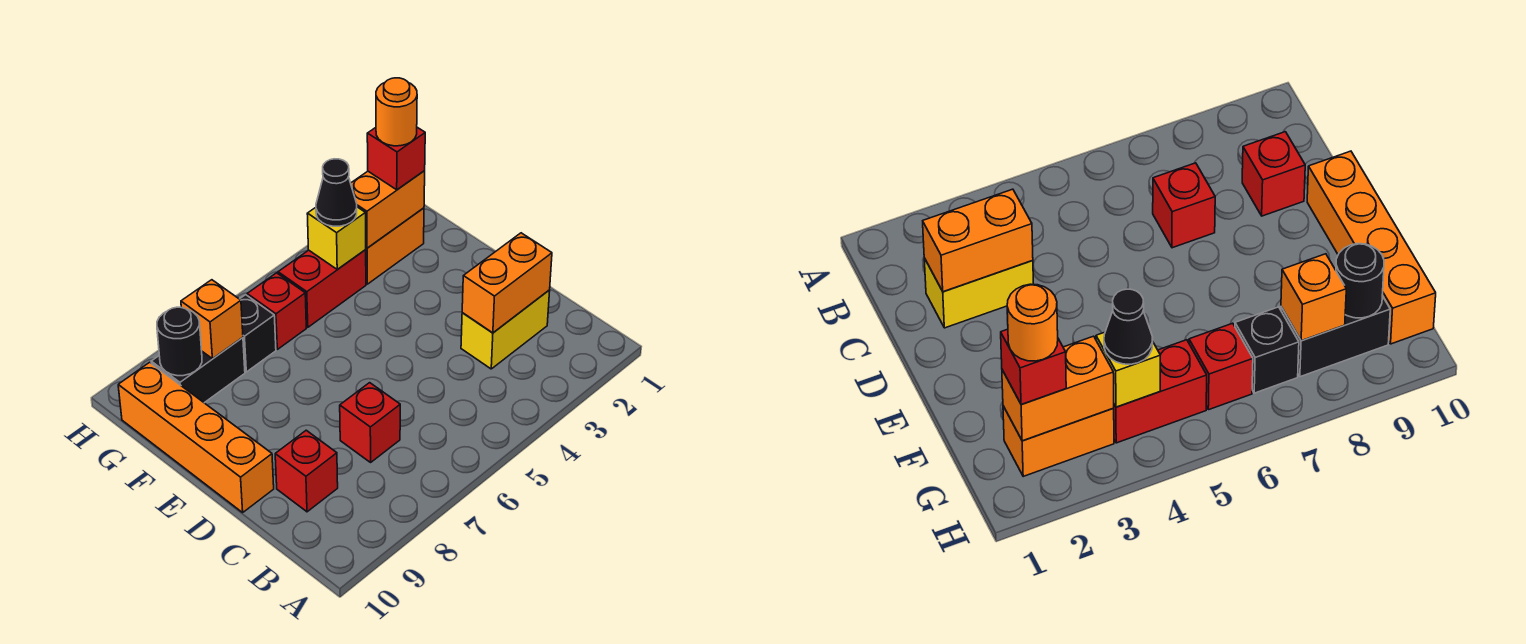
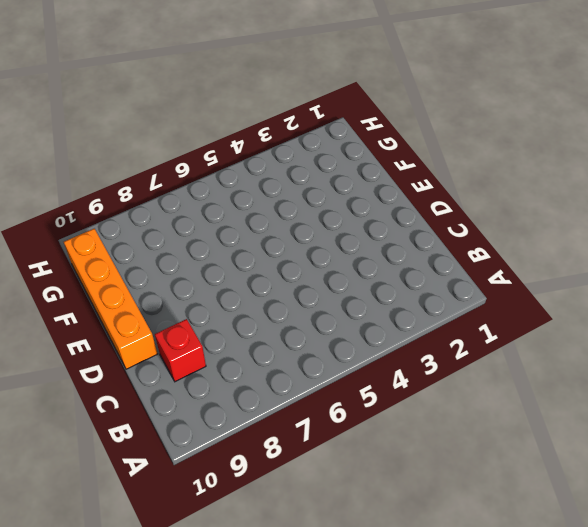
none -> yellow 1x2 brick [461,290,550,369]
none -> red 1x1 brick [340,383,400,462]
none -> orange 1x2 brick [365,208,424,284]

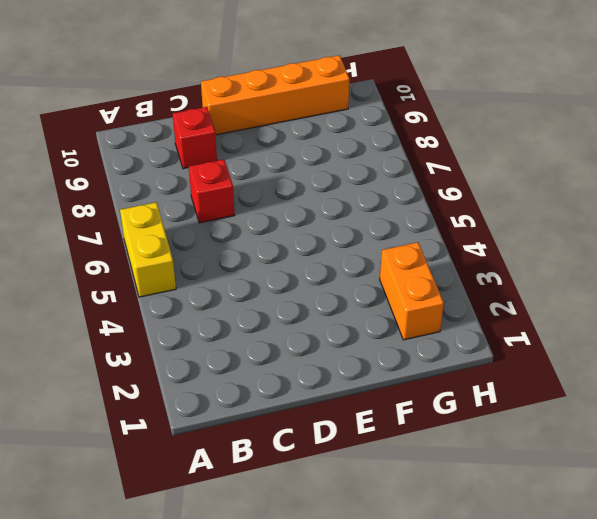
yellow 1x2 brick [120,202,176,297] -> yellow 1x2 brick moved to [461,290,550,369]
none -> red 1x2 brick [278,250,366,327]
none -> red 1x1 brick [247,273,306,349]
none -> black 1x1 brick [240,295,276,372]

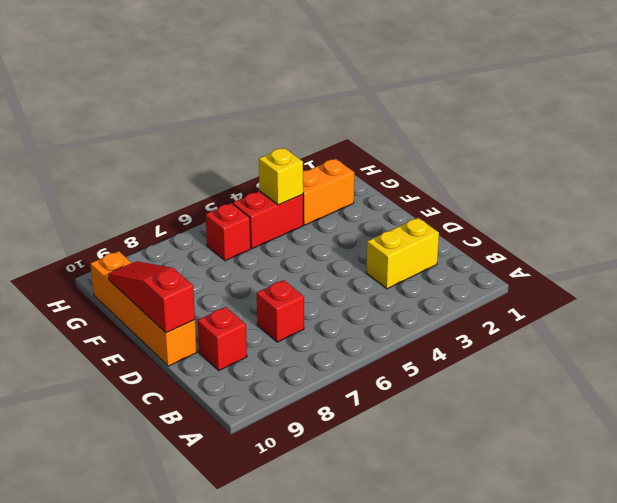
red 1x3 slope [108,261,195,333] -> none
none -> black 1x1 brick [240,295,276,372]
none -> black 1x2 brick [151,337,245,403]
none -> orange 1x2 brick [462,233,552,333]

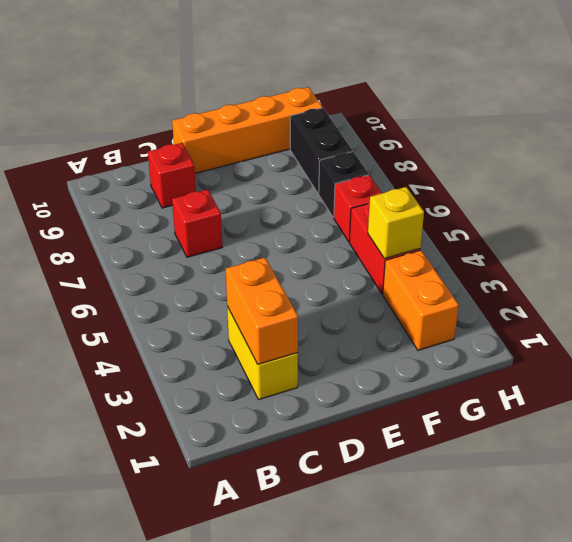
none -> orange 1x2 brick [351,171,425,248]
none -> orange 1x1 brick [181,280,243,359]
none -> black 1x1 round brick [157,307,202,376]

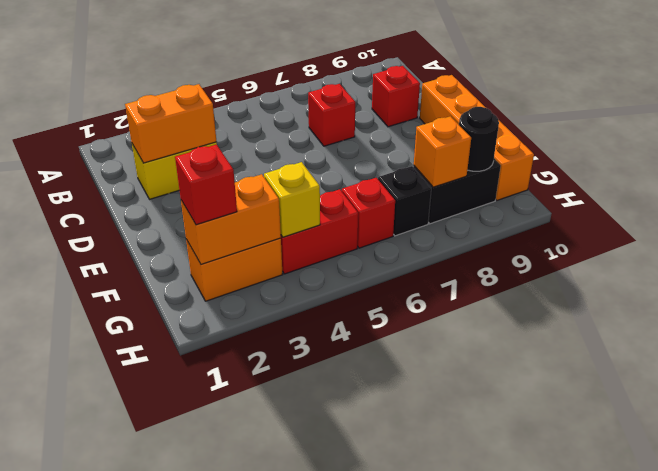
none -> black 1x1 cone [316,159,357,226]
none -> orange 1x1 round brick [376,78,417,146]

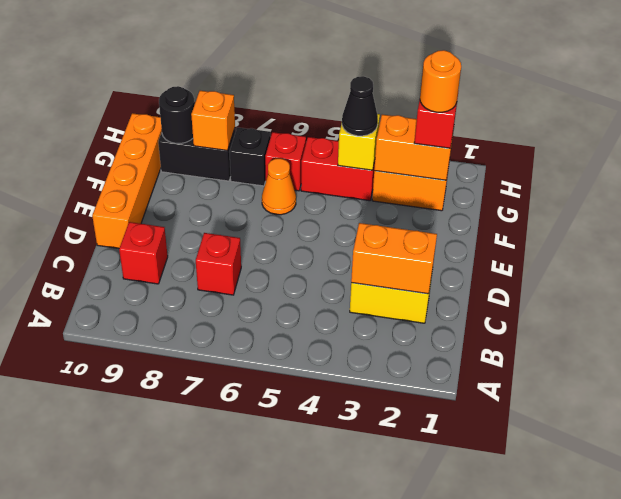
orange 1x1 cone [262,159,296,215] -> none

